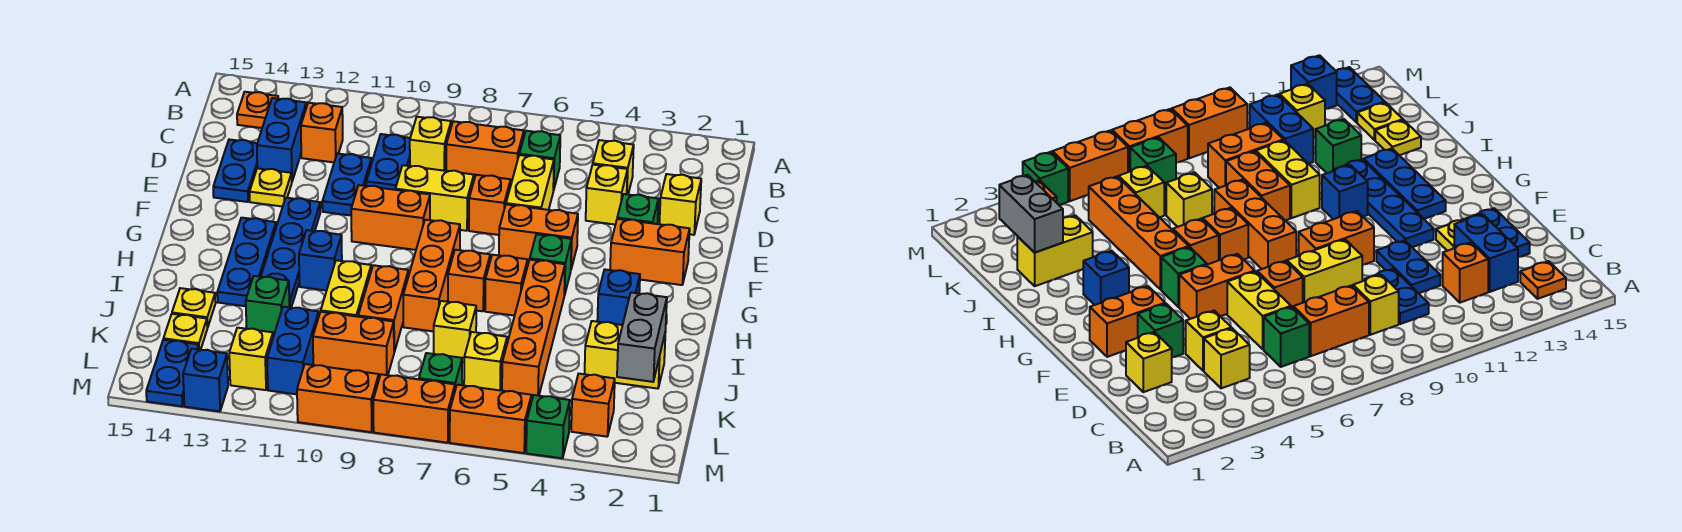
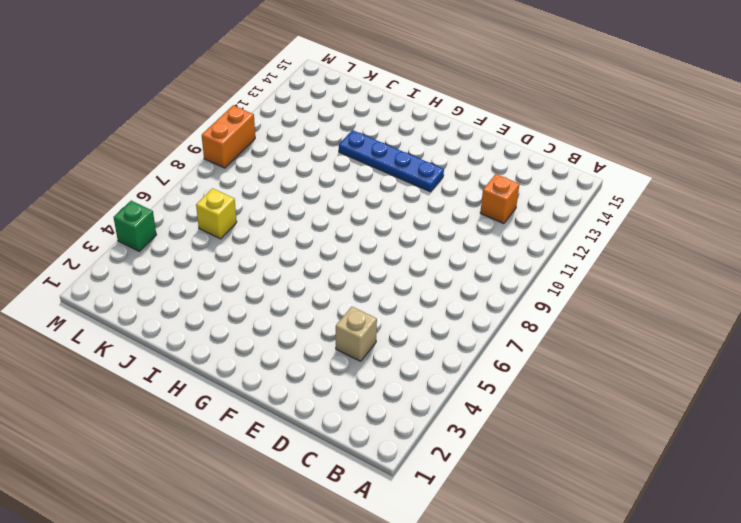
tan 1x1 brick [336,307,377,361] -> yellow 1x1 brick [586,165,628,225]
none -> orange 1x1 plate [237,92,278,128]
none -> yellow 1x1 brick [593,140,634,194]
none -> green 1x1 brick [519,131,560,191]
none -> orange 1x2 brick [446,121,524,183]

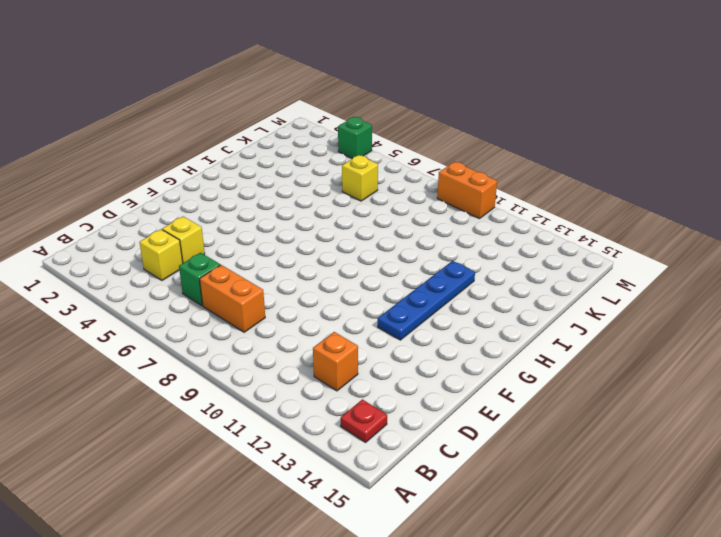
red 1x1 plate [341,399,387,442] -> orange 1x1 plate [237,92,278,128]
none -> yellow 1x1 brick [410,117,451,171]
none -> blue 1x2 plate [366,134,410,190]
none -> blue 1x2 brick [257,98,306,181]
none -> yellow 1x1 brick [659,174,701,235]

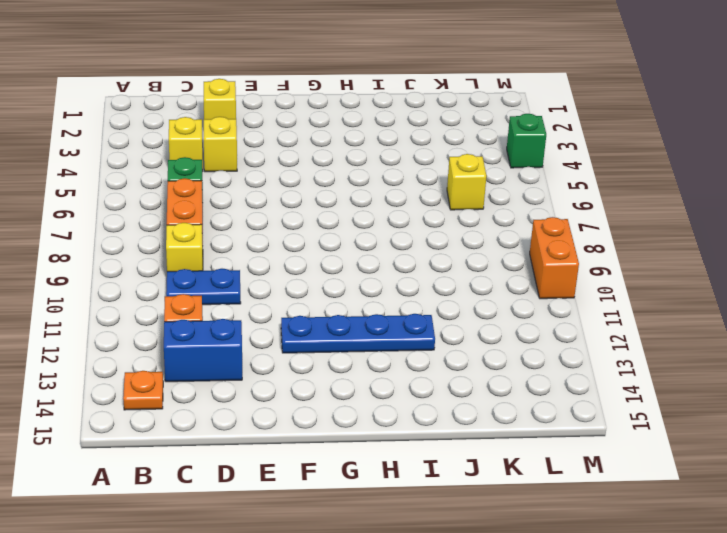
none -> yellow 1x2 brick [506,155,554,210]
none -> blue 1x2 plate [322,153,372,215]
none -> blue 1x2 plate [213,139,257,202]
none -> green 1x1 brick [617,194,658,224]

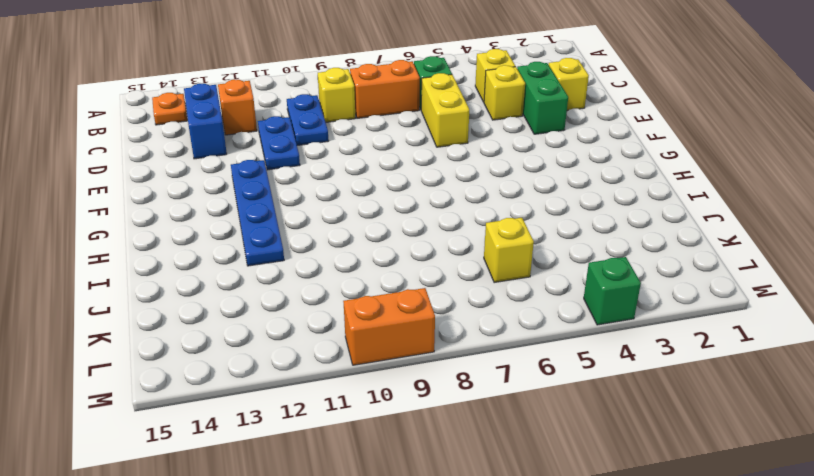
green 1x2 brick [517,62,568,134] -> green 1x1 brick [617,194,658,224]
none -> blue 1x2 plate [213,139,257,202]
none -> orange 1x1 brick [469,175,511,235]
none -> yellow 1x2 brick [395,165,474,231]
none -> yellow 1x1 plate [250,168,292,207]

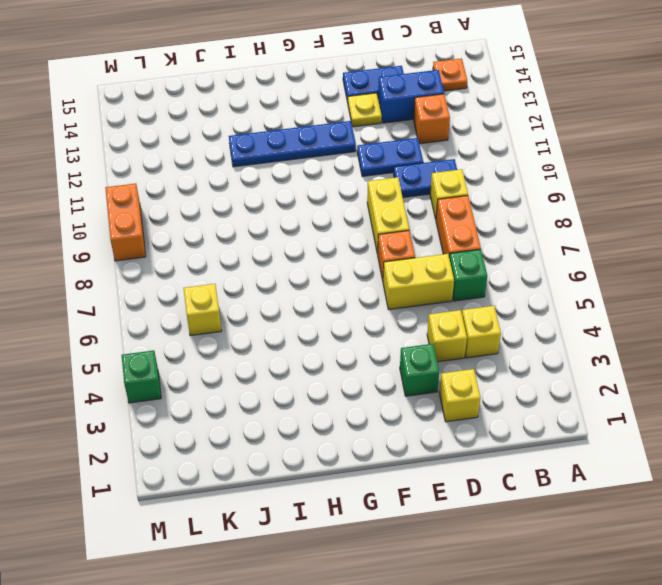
none -> orange 1x2 brick [610,219,690,285]
none -> orange 1x2 brick [499,204,578,269]
none -> orange 1x2 brick [351,185,430,250]
none -> green 1x1 brick [530,234,572,295]

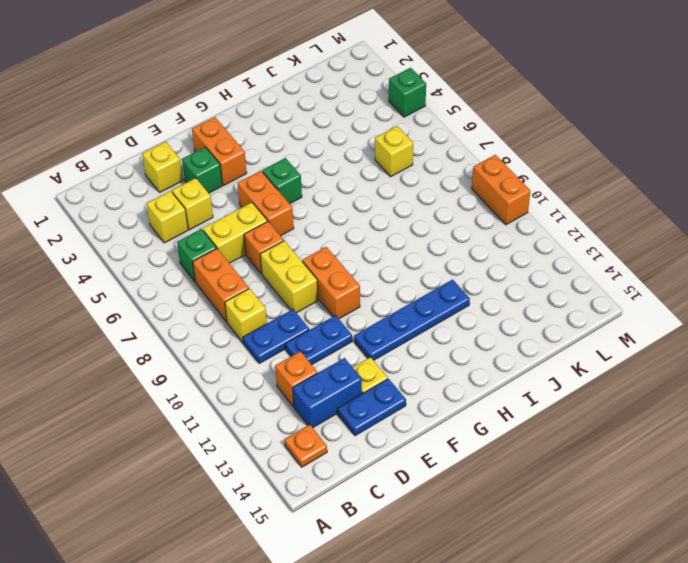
none -> orange 1x3 brick [403,220,460,331]
none -> blue 1x3 plate [217,218,276,306]
none -> blue 1x1 brick [597,270,640,325]
none -> orange 1x4 brick [502,260,565,399]

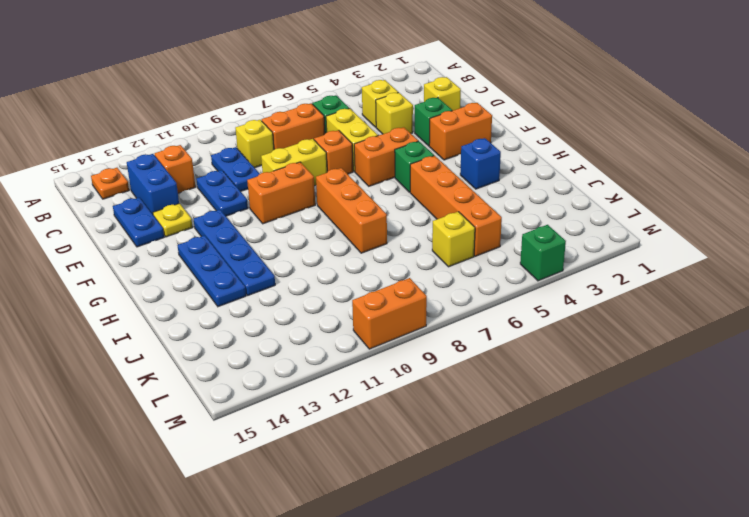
none -> orange 1x1 brick [485,255,528,316]
none -> orange 1x1 brick [448,250,490,311]
none -> blue 1x1 brick [299,230,342,291]
none -> orange 1x2 brick [358,265,409,352]

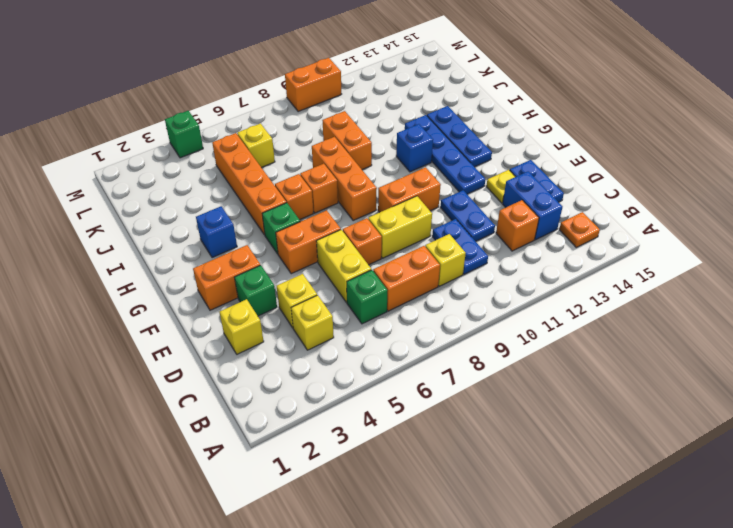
none -> yellow 1x2 brick [321,260,371,317]
none -> yellow 1x2 brick [585,321,666,389]
none -> yellow 1x1 brick [434,301,476,362]
none -> green 1x1 brick [246,276,290,337]

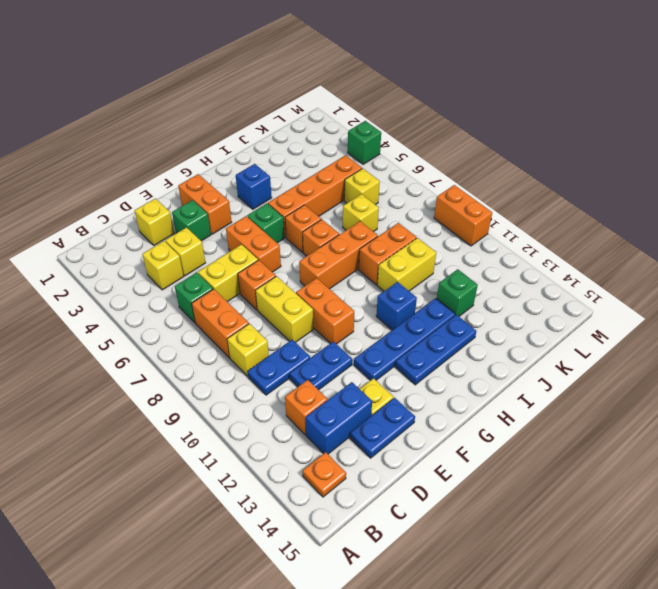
none -> yellow 1x2 brick [585,321,666,389]
none -> yellow 1x1 plate [172,288,216,328]
none -> orange 1x2 brick [313,312,394,378]
none -> blue 1x2 brick [267,307,319,394]

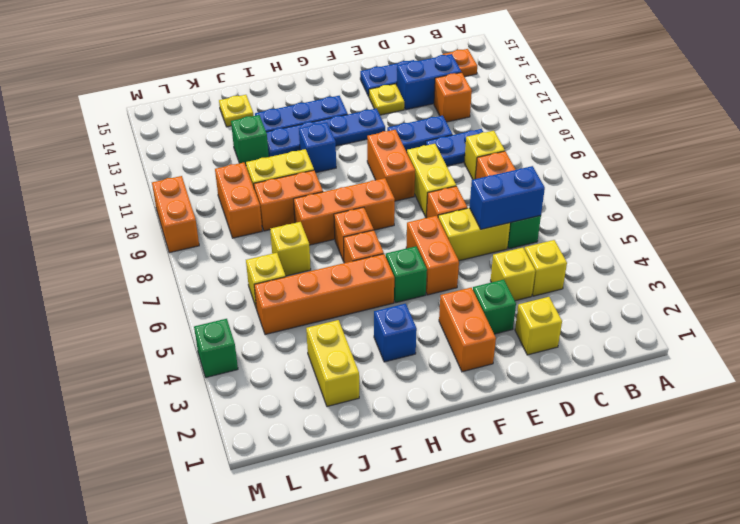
blue 1x2 brick [470,166,545,229] -> blue 1x2 brick moved to [267,307,319,394]
none -> yellow 1x1 plate [163,314,207,350]
none -> orange 1x1 brick [571,374,615,437]
none -> green 1x1 brick [419,353,462,389]
none -> yellow 1x1 brick [229,328,273,390]

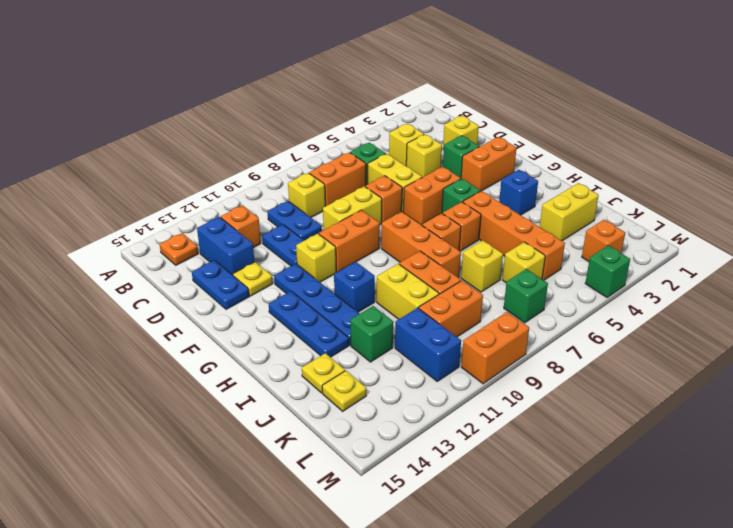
yellow 1x1 brick [296,234,336,282] -> yellow 1x1 brick moved to [229,328,273,390]
none -> blue 1x2 plate [146,340,199,406]
none -> orange 1x2 brick [450,385,531,453]
none -> orange 1x2 brick [373,374,455,443]
none -> blue 1x1 brick [183,349,228,411]

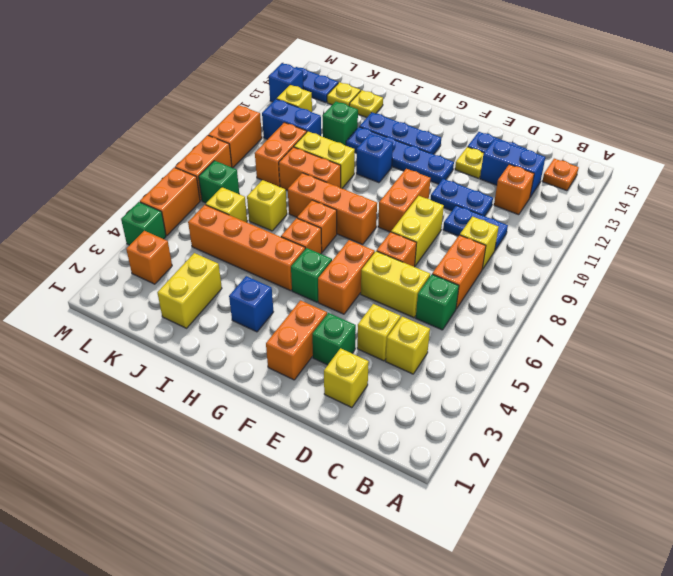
none -> grey 1x2 brick [617,293,667,382]

